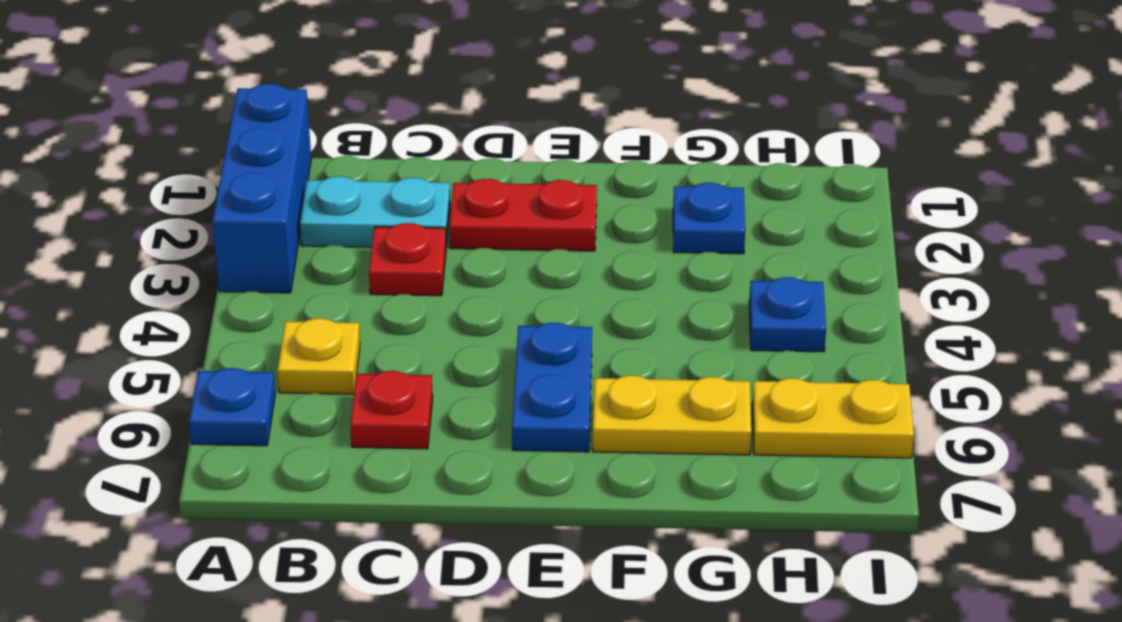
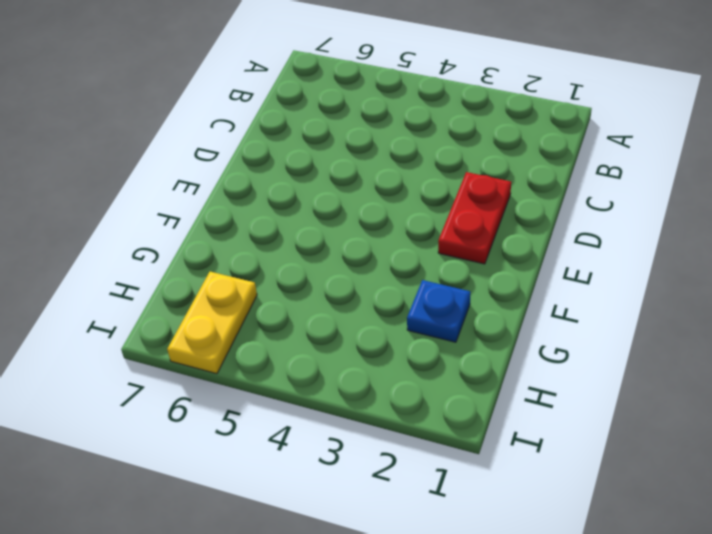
none -> blue 1x3 brick [212,84,311,293]
none -> blue 1x1 plate [189,368,275,446]
none -> cyan 1x2 plate [300,176,450,248]

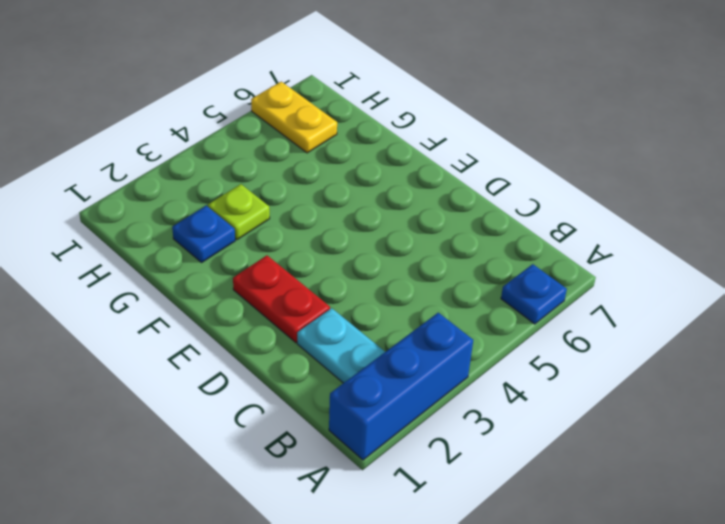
lime 1x1 plate [208,184,270,240] -> none
none -> yellow 1x1 plate [278,318,360,394]
none -> red 1x1 plate [369,223,446,296]
none -> red 1x1 plate [350,371,433,449]

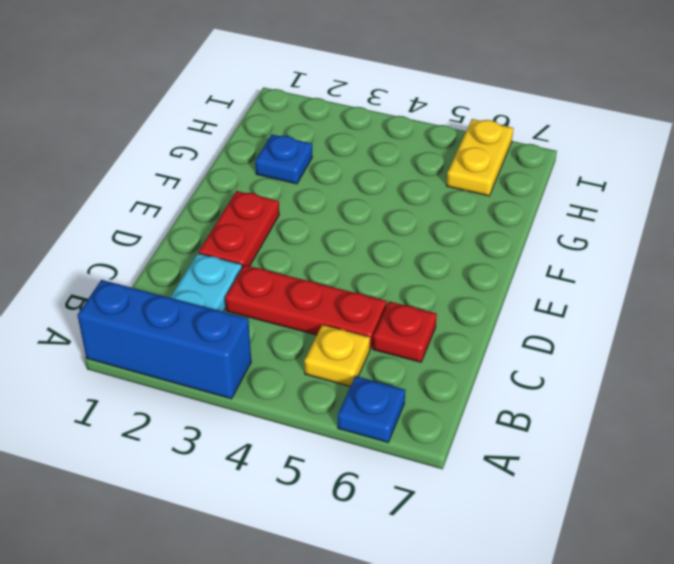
red 1x3 plate [225,265,387,349] -> red 1x1 plate [369,223,446,296]
none -> blue 1x2 plate [512,323,592,452]
none -> yellow 1x2 plate [593,375,751,455]
none -> blue 1x1 plate [749,277,826,352]

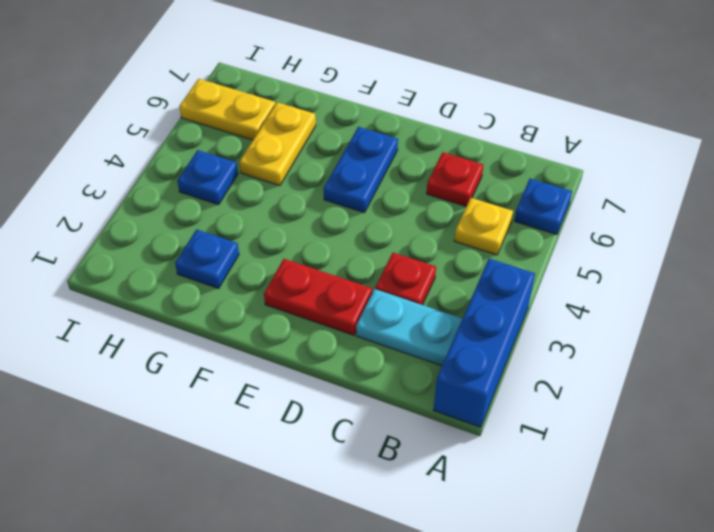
yellow 1x2 plate [240,102,316,186] -> yellow 1x2 plate turned to [593,375,751,455]

